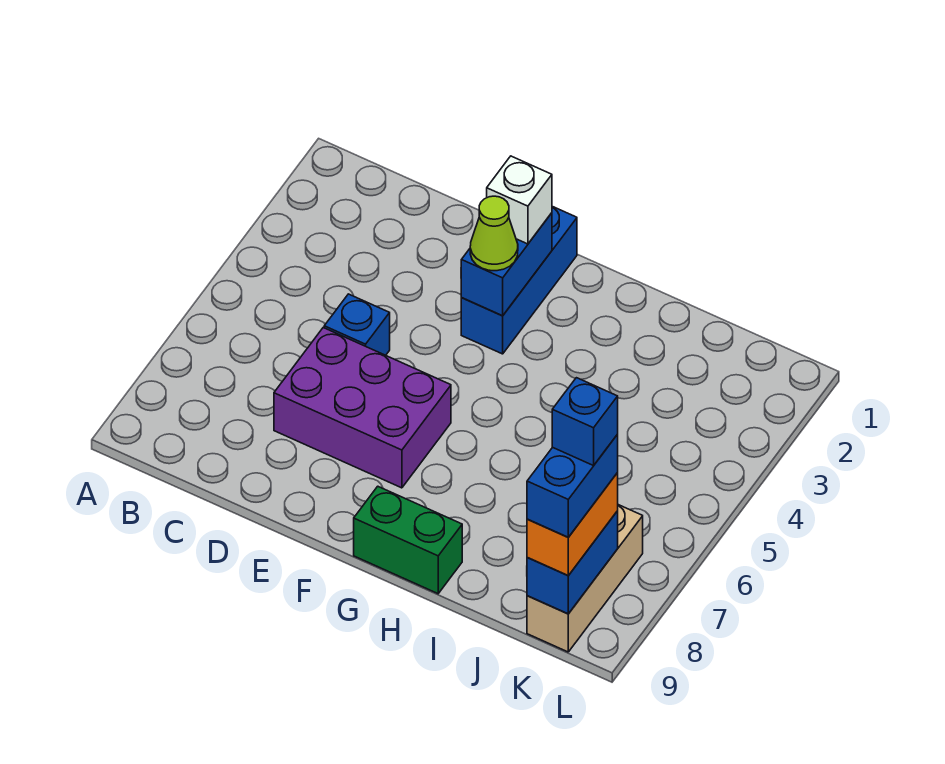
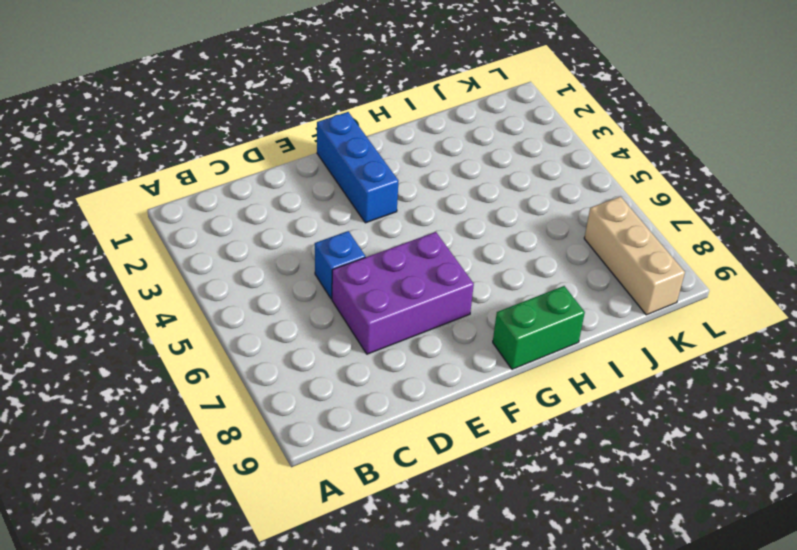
none -> blue 1x2 brick [461,213,552,316]
none -> blue 1x2 brick [527,511,618,614]
none -> white 1x1 brick [487,156,552,244]

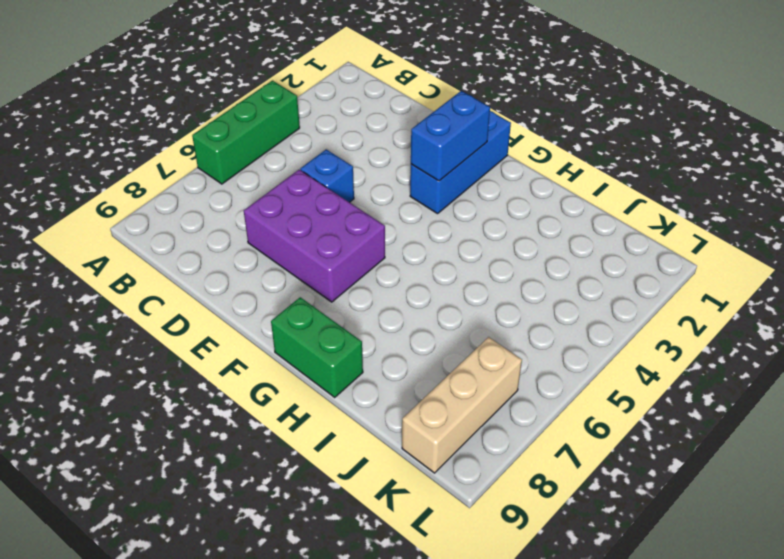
green 1x3 brick [192,81,300,184] -> none
none -> blue 1x2 brick [527,511,618,614]
none -> white 1x1 brick [487,156,552,244]
none -> lime 1x1 cone [470,196,518,271]

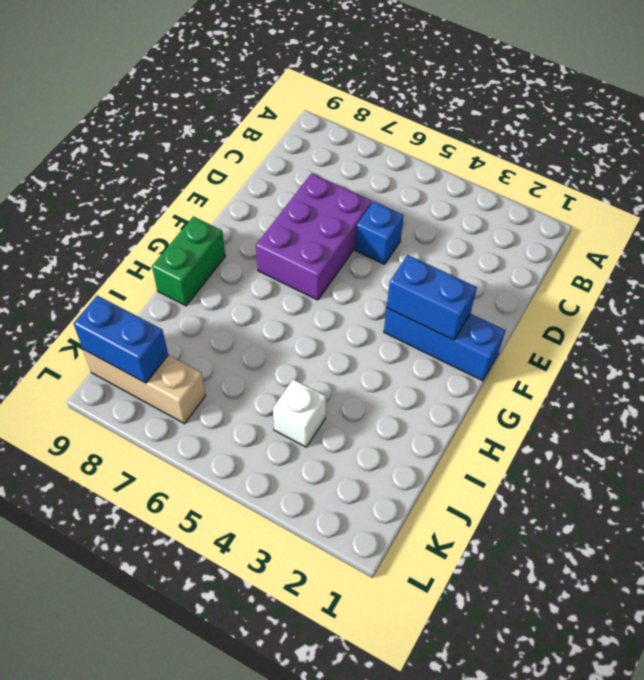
white 1x1 brick [273,379,326,447] -> white 1x1 brick moved to [487,156,552,244]
none -> lime 1x1 cone [470,196,518,271]
none -> orange 1x2 brick [527,473,618,576]
none -> blue 1x2 brick [527,435,618,537]

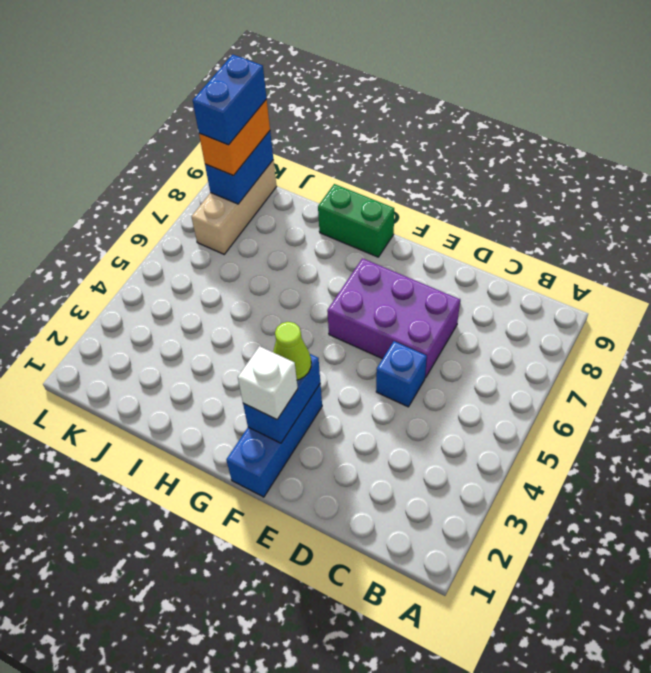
none -> blue 1x1 brick [552,378,618,466]

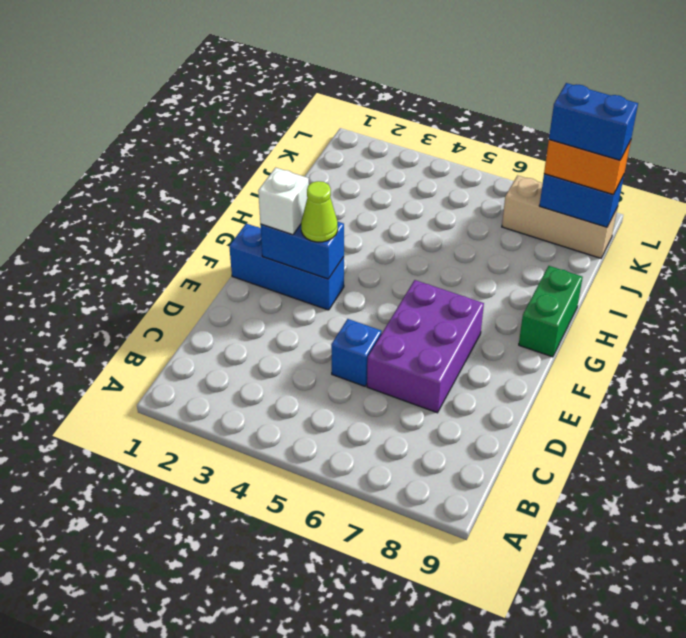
none -> blue 1x1 brick [552,378,618,466]

